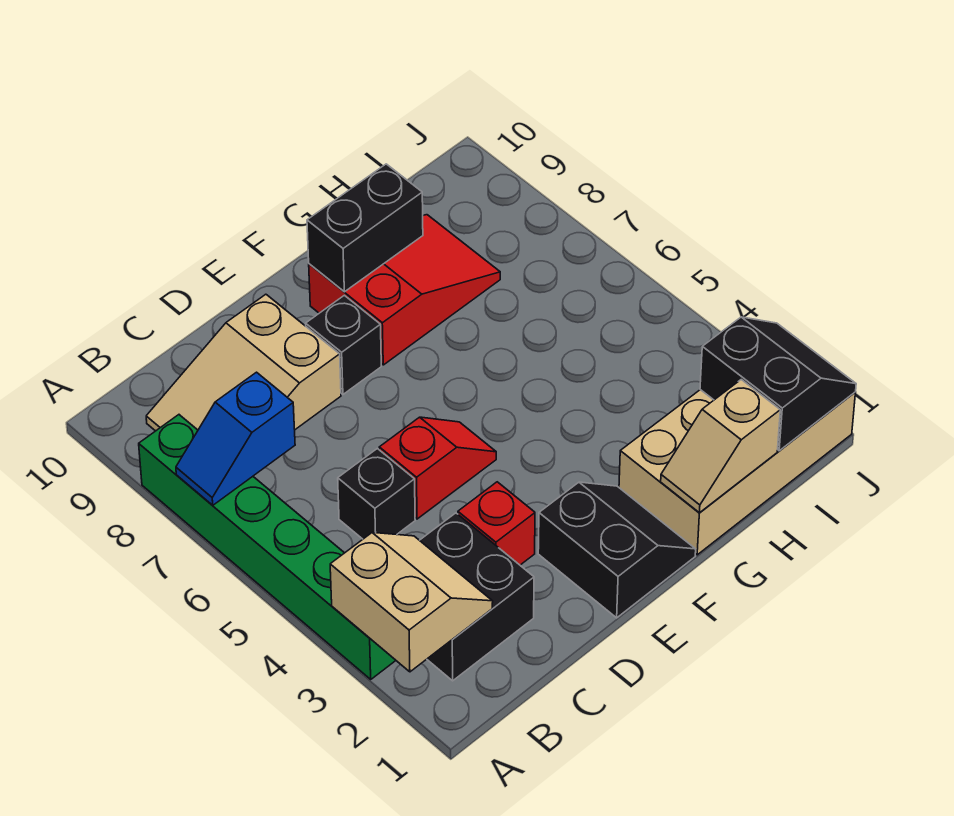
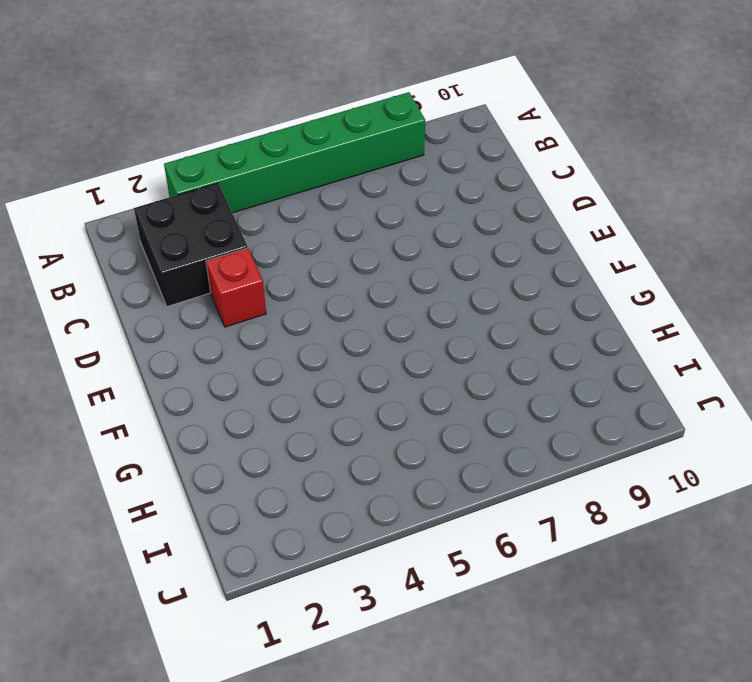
none -> tan 2x3 slope [146,294,341,431]
none -> black 1x1 brick [338,449,415,539]
none -> red 1x2 slope [379,417,496,519]

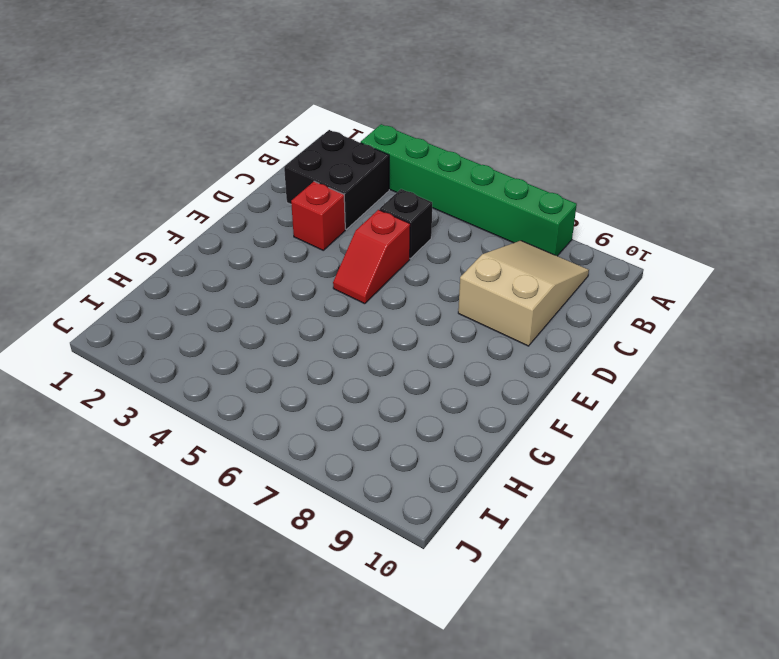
none -> black 2x2 slope [538,482,696,618]
none -> black 1x1 brick [306,295,381,394]
none -> red 2x3 slope [309,215,500,365]

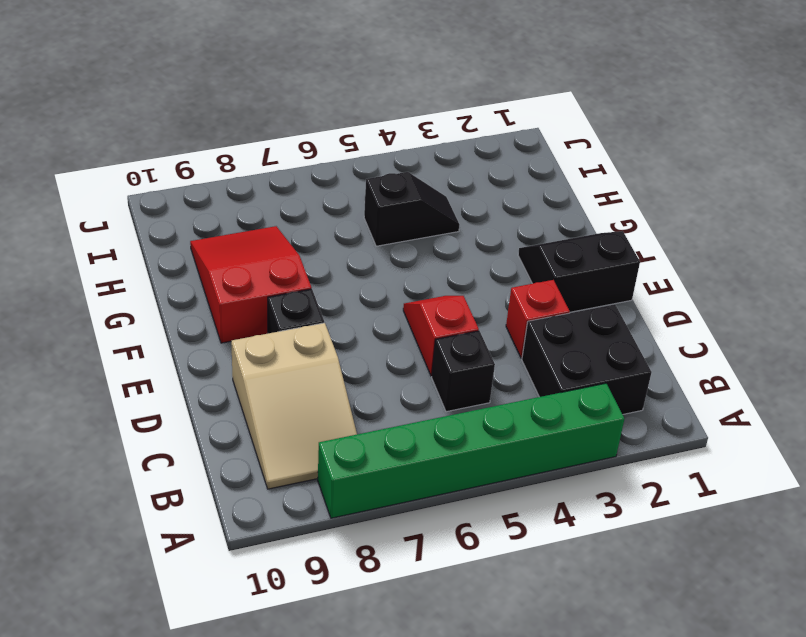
black 1x2 slope [364,172,460,246] -> none
none -> tan 2x4 brick [619,390,856,555]
none -> tan 2x2 slope [330,533,493,672]
none -> blue 1x2 slope [176,372,295,505]

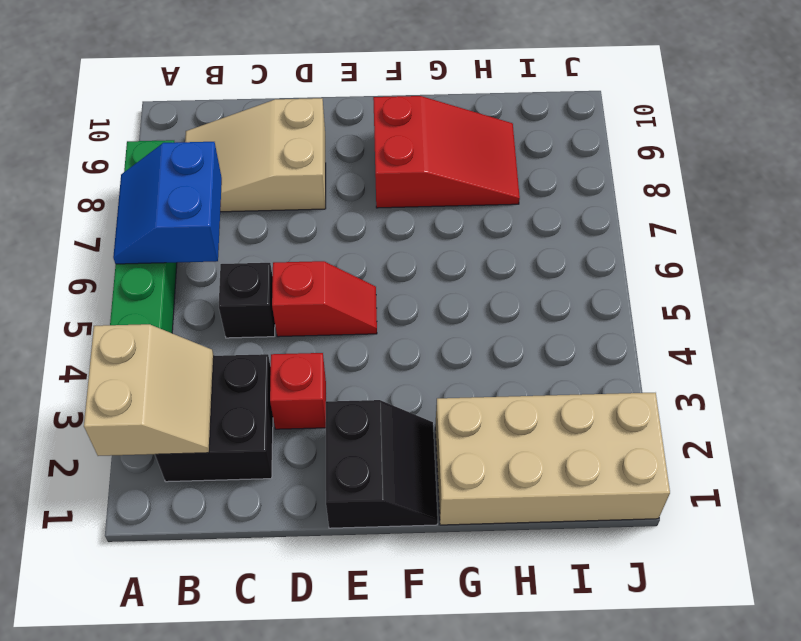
blue 2x2 slope [113,142,222,264] -> blue 1x2 slope [176,372,295,505]
none -> black 1x1 brick [306,295,381,394]
none -> black 1x2 brick [307,164,423,292]
none -> tan 1x2 slope [661,380,780,513]

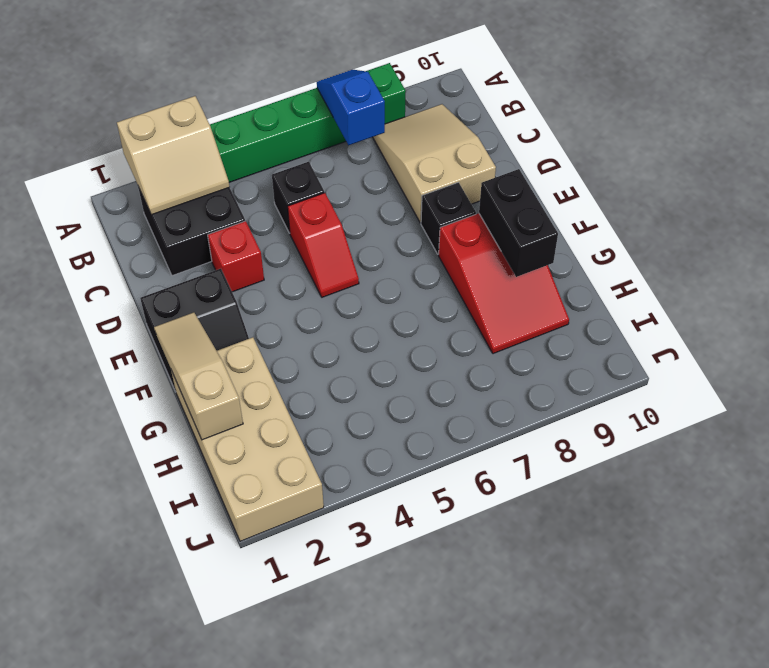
tan 1x3 slope [154,312,243,440] -> tan 1x2 slope [661,380,780,513]
none -> black 2x2 slope [700,317,856,451]

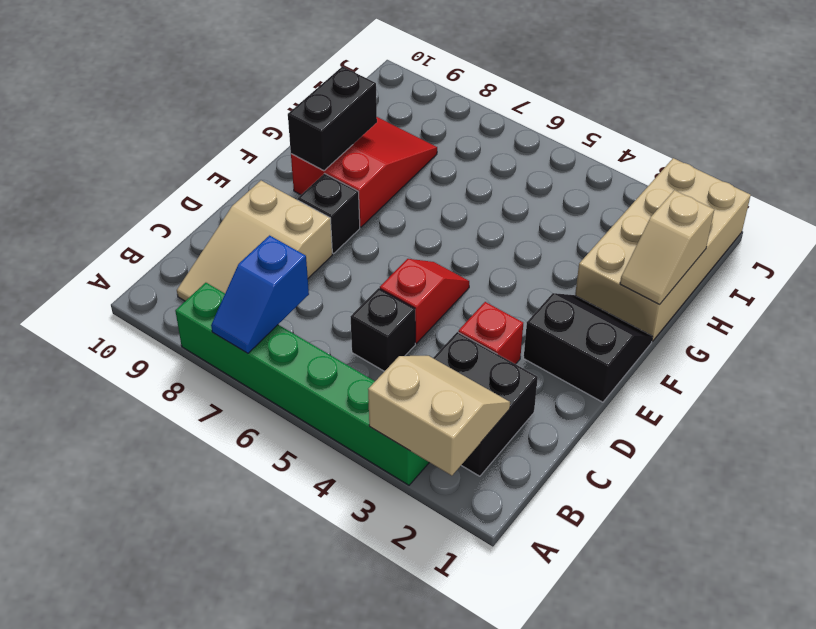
none -> black 2x2 slope [700,317,856,451]

